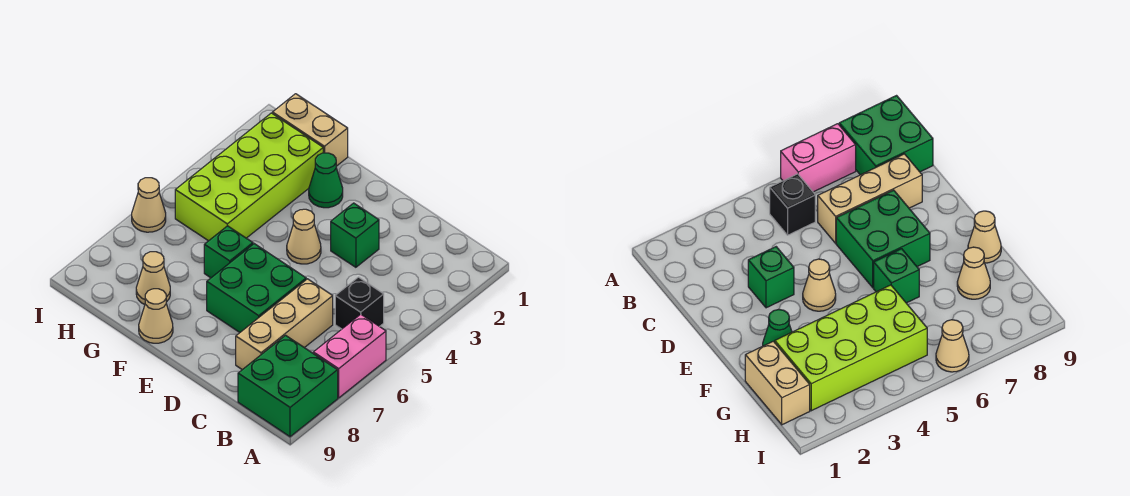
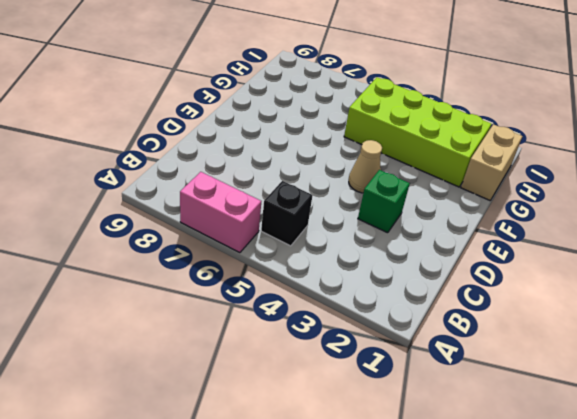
none -> green 2x2 brick [238,335,338,437]
none -> tan 1x3 brick [236,279,333,370]
none -> green 2x2 brick [207,244,306,332]

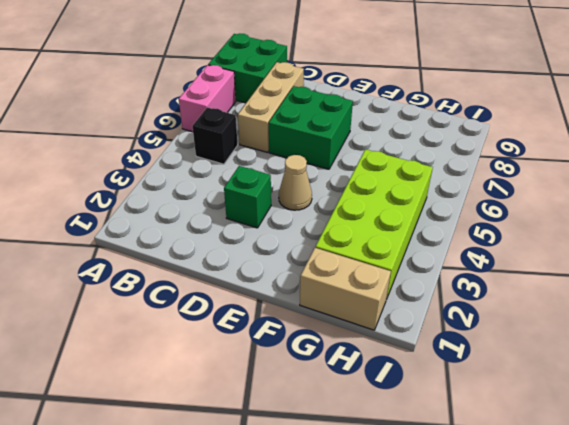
none -> green 1x1 cone [309,153,343,208]
none -> green 1x1 brick [204,226,253,278]
none -> tan 1x1 cone [139,289,173,343]

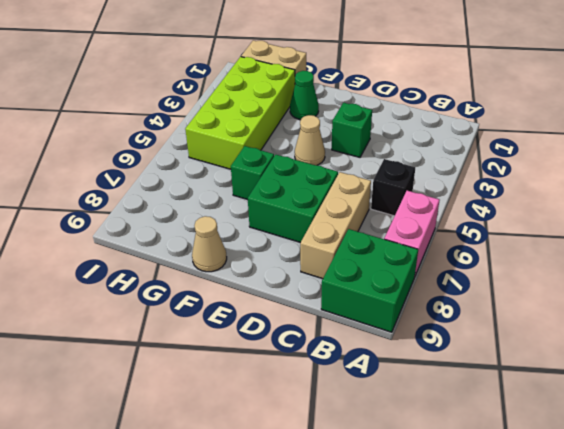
none -> tan 1x1 cone [136,252,170,304]
none -> tan 1x1 cone [132,178,166,232]

